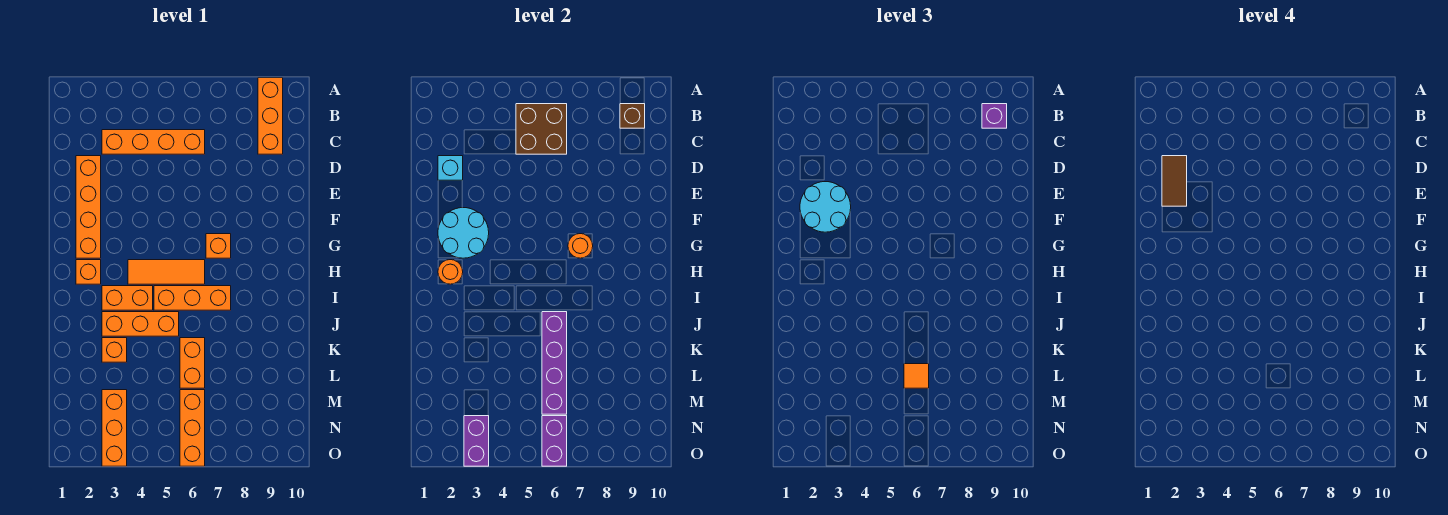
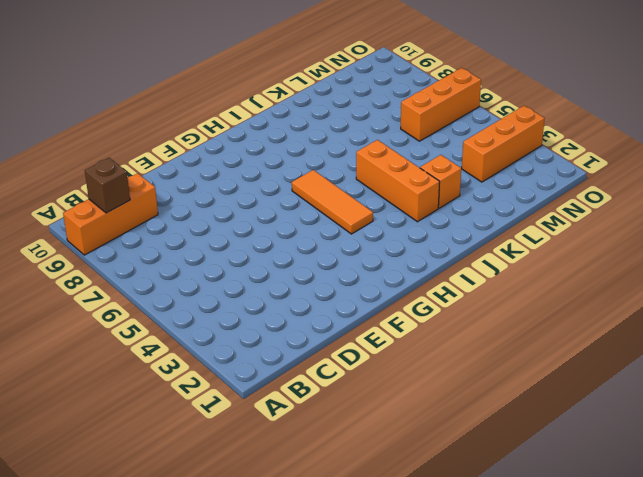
none -> orange 1x4 brick [102,130,205,154]
none -> orange 1x4 brick [76,156,101,258]
none -> orange 1x1 brick [206,234,231,258]

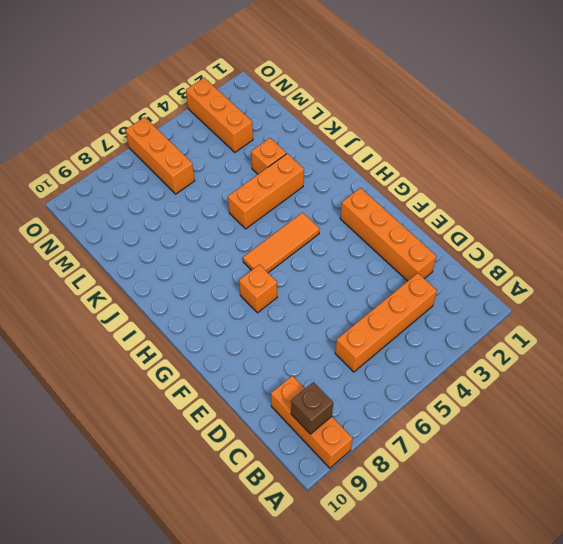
none -> orange 1x1 brick [76,260,101,284]
none -> orange 1x2 brick [102,286,153,310]
none -> orange 1x3 brick [154,286,231,310]

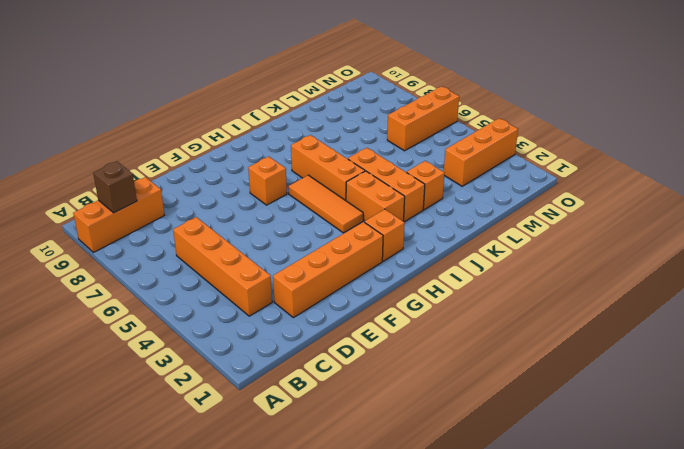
none -> orange 1x2 brick [180,338,205,388]
none -> brown 2x2 brick [516,104,567,154]
none -> cyan 1x1 brick [438,156,463,180]

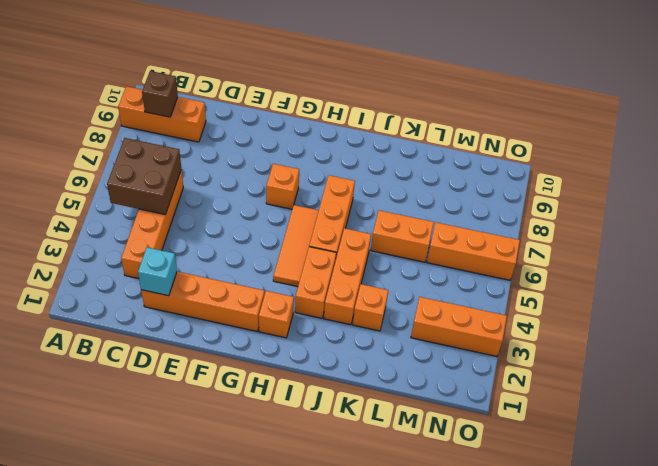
none -> cyan 2x2 round brick [438,208,489,258]
none -> orange 1x1 round brick [568,234,593,258]
none -> orange 1x1 round brick [438,260,463,284]

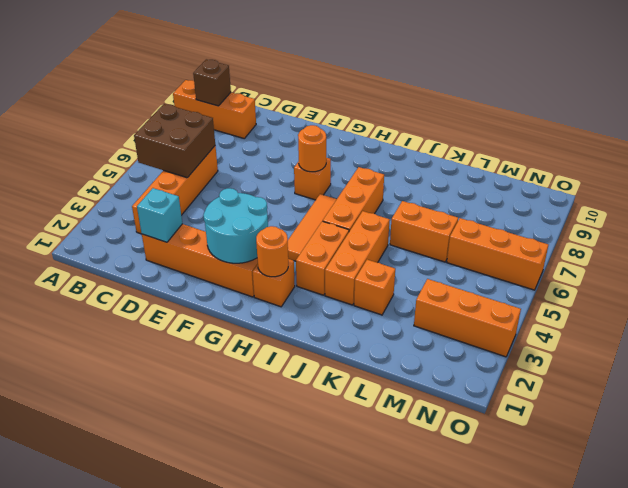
none -> purple 1x4 brick [542,312,567,414]
none -> purple 1x2 brick [464,416,489,466]
none -> purple 1x2 brick [542,416,567,466]

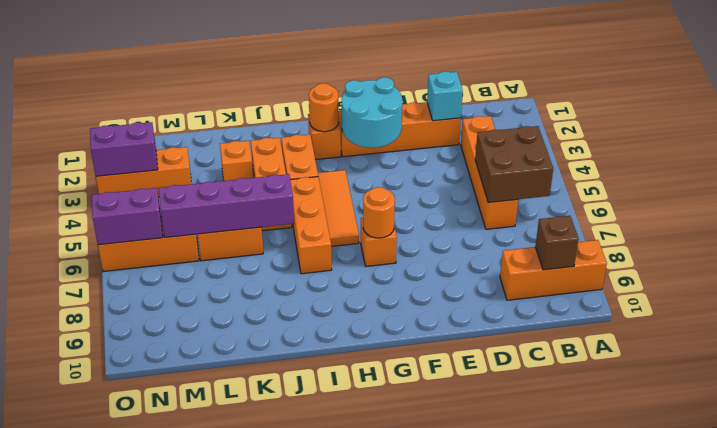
none -> purple 1x1 brick [982,104,1007,128]
none -> cyan 2x2 round brick [800,182,851,232]
none -> orange 1x1 tile [904,364,929,388]

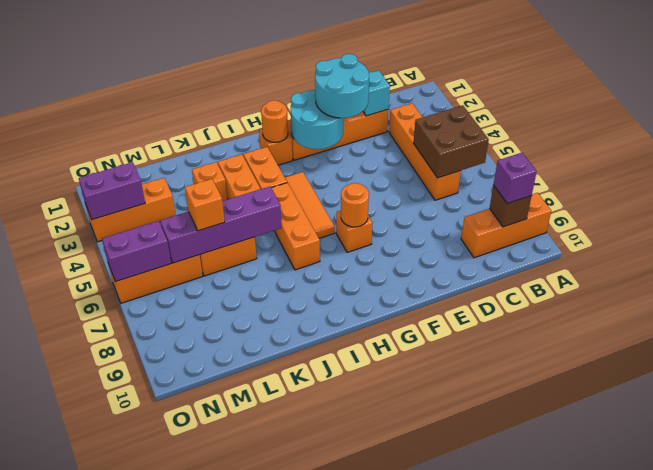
orange 1x1 brick [185,179,225,231] -> orange 1x1 tile [904,364,929,388]
none -> brown 1x2 tile [1162,156,1187,206]

